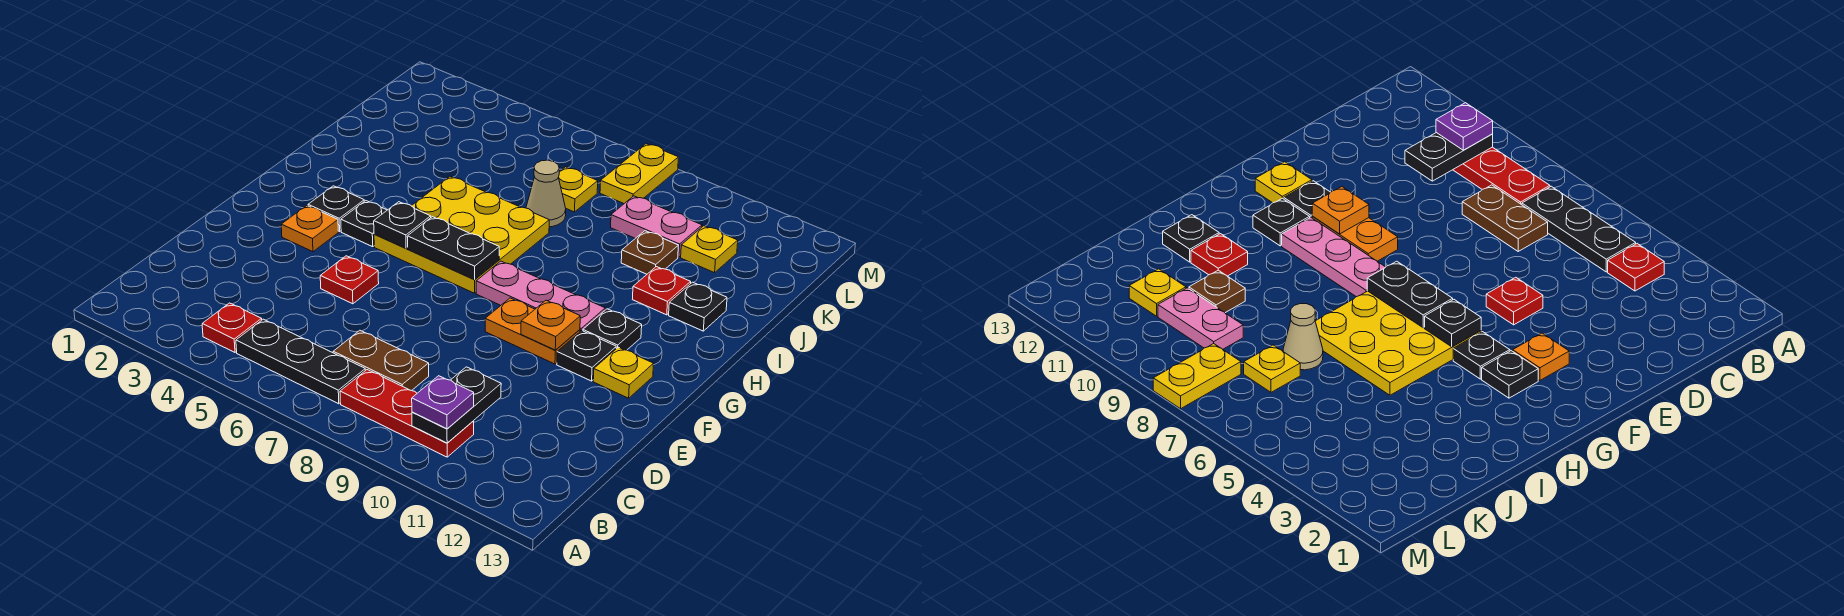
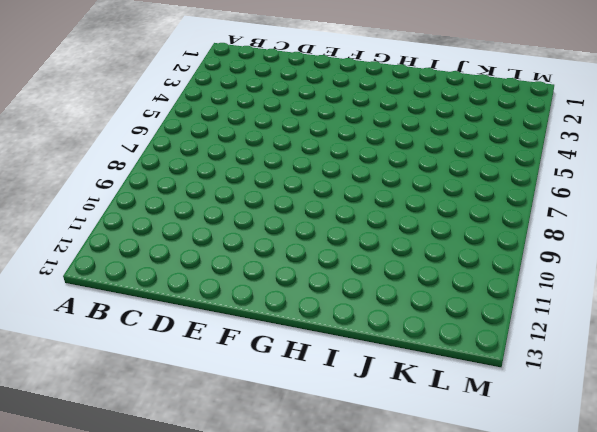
none -> red 1x1 plate [202,303,262,352]
none -> black 1x3 plate [236,319,365,404]
none -> red 1x3 plate [340,370,474,457]

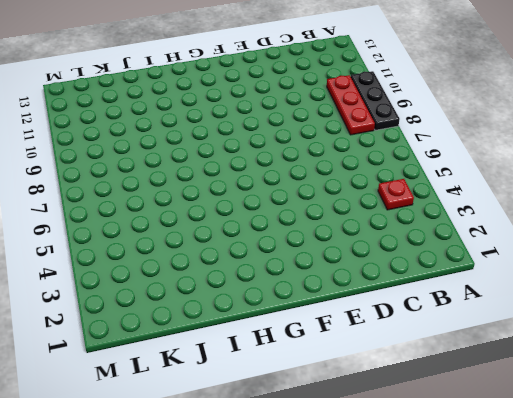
black 1x3 plate [351,71,400,130] -> black 1x3 plate moved to [236,319,365,404]
none -> brown 1x2 plate [333,330,429,391]
none -> red 1x1 plate [320,256,379,304]
none -> orange 1x1 plate [281,206,338,252]

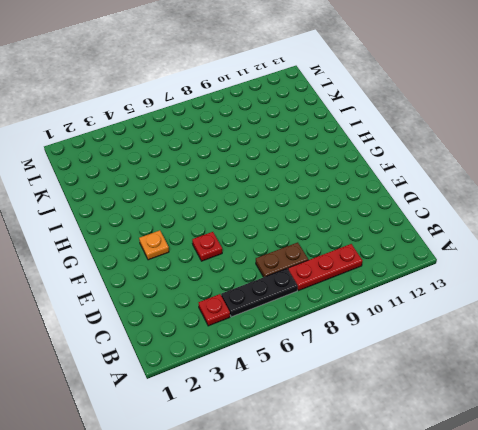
none -> orange 1x2 plate [485,298,580,364]
none -> black 1x1 plate [557,331,616,381]
none -> yellow 1x1 plate [593,347,654,398]

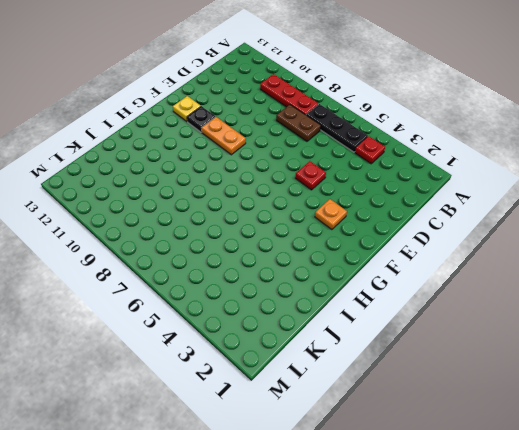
none -> black 1x1 plate [308,186,364,231]
none -> black 1x1 plate [341,201,387,247]
none -> yellow 3x3 plate [374,177,549,293]

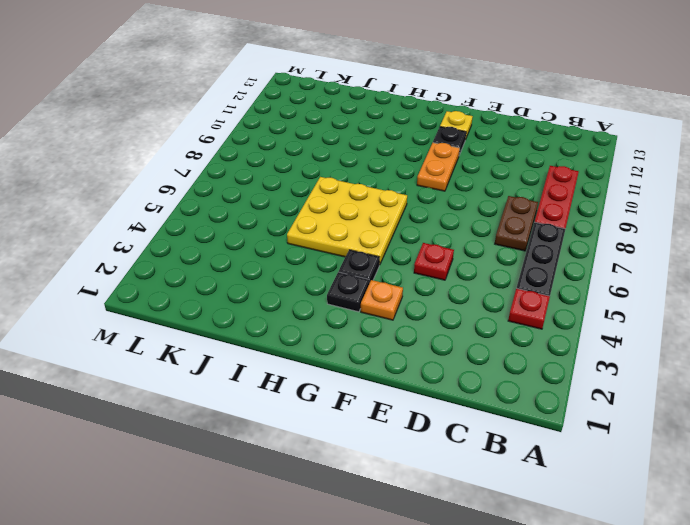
none -> pink 1x3 plate [476,261,605,332]
none -> black 1x1 plate [583,309,642,350]
none -> red 1x1 plate [632,267,691,315]

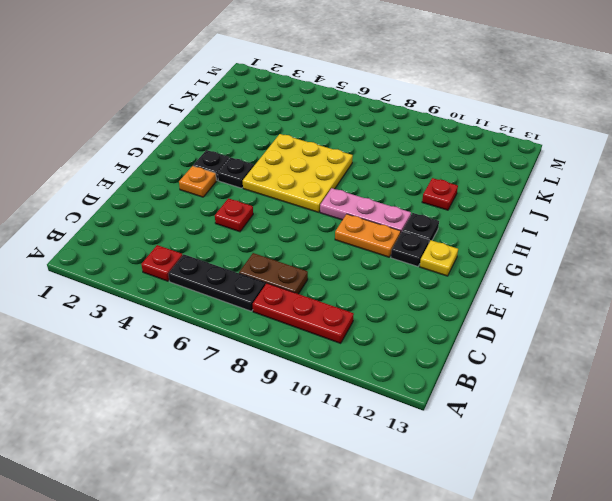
none -> black 1x1 plate [669,282,727,331]
none -> tan 1x1 cone [526,160,566,227]
none -> brown 1x1 plate [621,231,679,274]

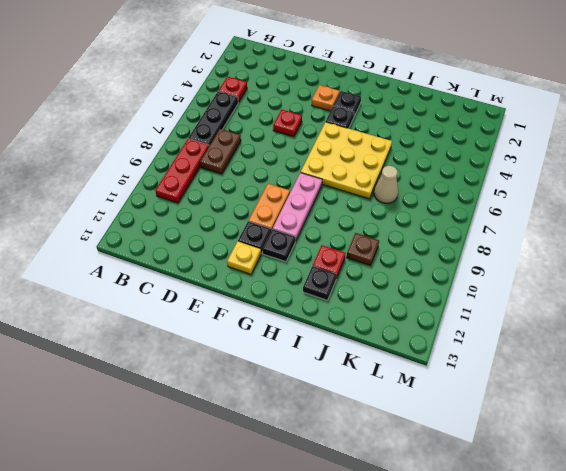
none -> yellow 1x1 plate [559,167,598,212]
none -> pink 1x2 plate [611,196,702,257]
none -> yellow 1x1 plate [681,226,738,273]

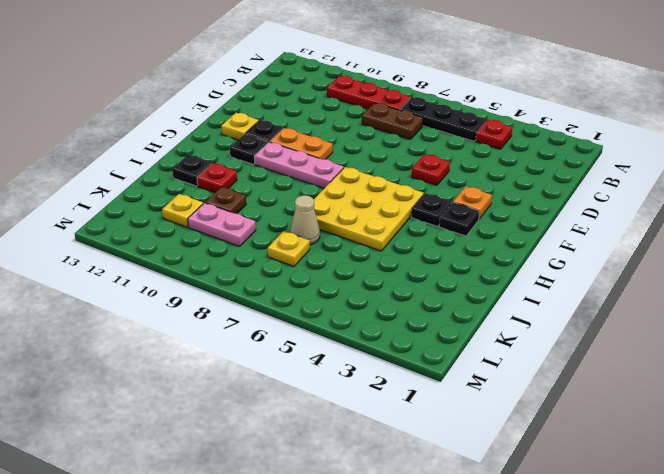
none -> yellow 1x2 plate [600,144,678,203]
none -> black 1x2 plate [412,367,501,443]
none -> orange 1x1 plate [521,300,580,350]

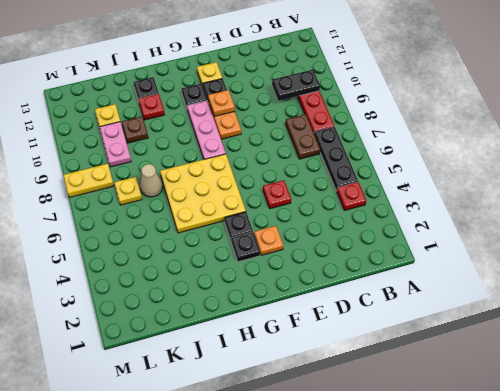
none -> black 1x1 plate [374,202,431,248]
none -> black 1x2 plate [407,217,499,280]
none -> purple 1x1 plate [412,376,474,429]

